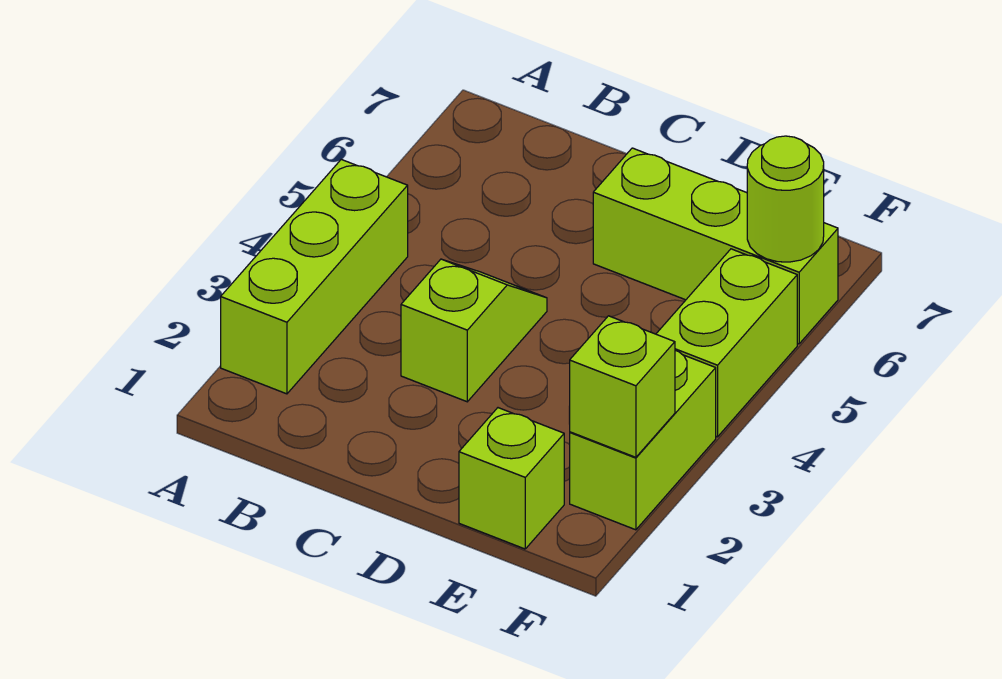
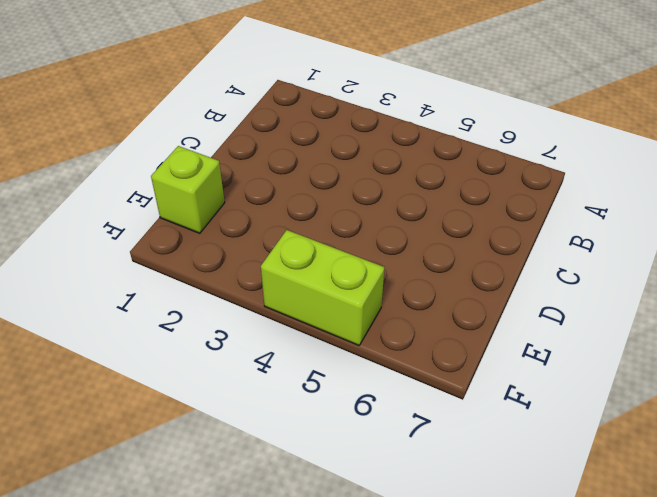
none -> lime 1x3 brick [221,159,408,394]
none -> lime 1x2 slope [401,259,547,402]

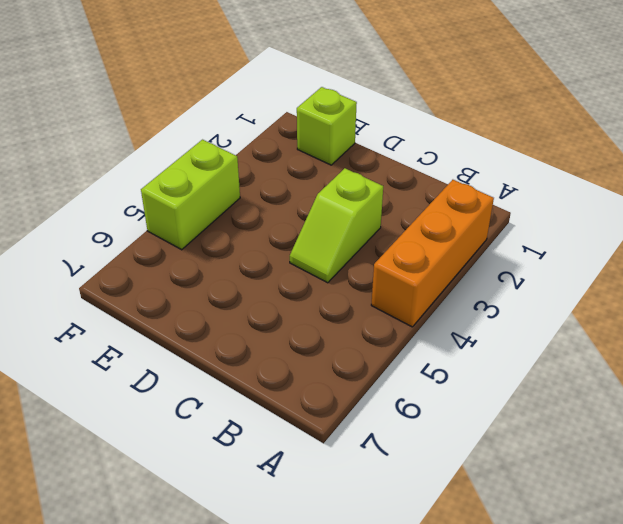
orange 1x3 brick [371,180,494,327] -> lime 1x3 brick [221,159,408,394]
none -> lime 1x3 brick [593,148,838,344]
none -> lime 1x2 brick [570,350,716,530]

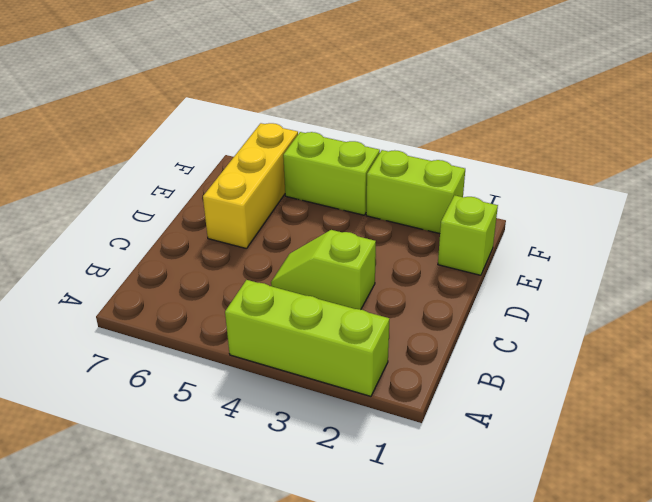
yellow 1x3 brick [203,123,298,249] -> lime 1x3 brick [593,148,838,344]
none -> lime 1x1 brick [569,316,675,457]
none -> lime 1x1 round brick [747,136,824,262]

